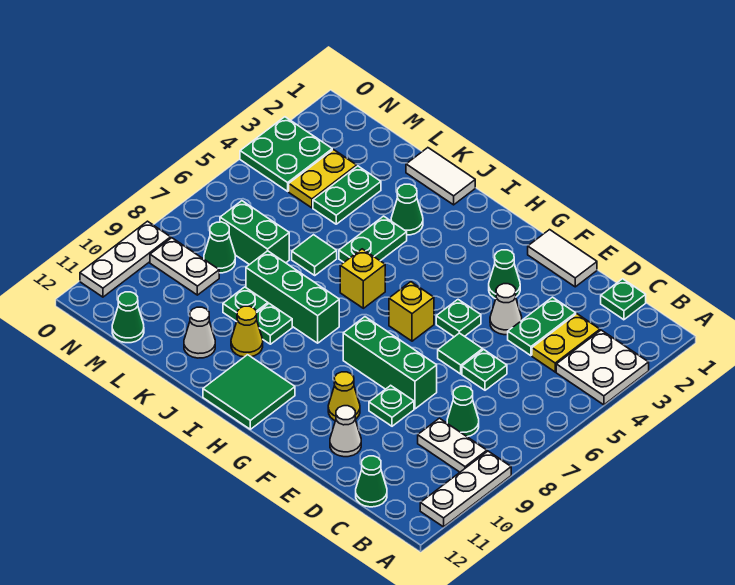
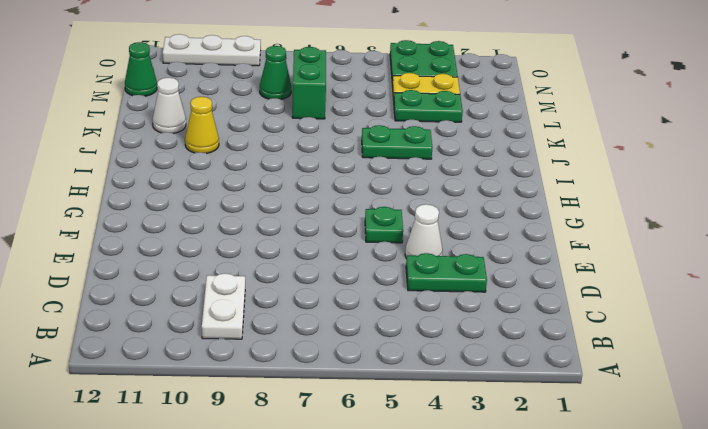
none -> white 2x2 plate [556,330,649,405]
none -> white 1x3 plate [420,451,511,527]
none -> green 1x1 plate [601,279,646,320]
none -> yellow 1x2 plate [532,314,600,372]

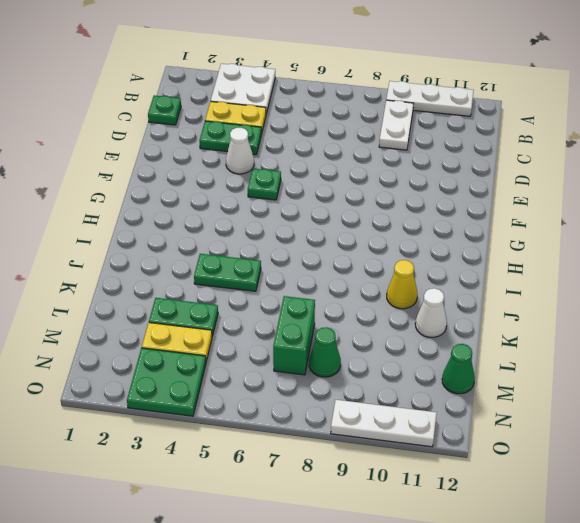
none -> green 1x1 cone [447,386,479,437]
none -> green 1x1 cone [356,456,387,507]
none -> green 1x1 plate [462,350,507,390]
none -> white 1x2 tile [528,230,597,287]

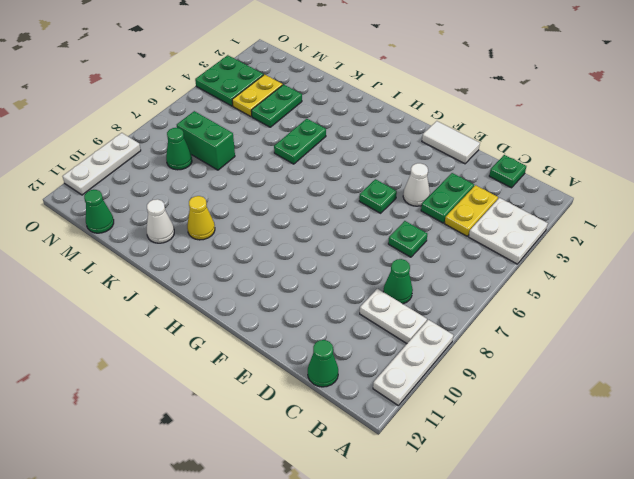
none -> green 1x1 tile [438,333,483,374]
none -> green 1x3 brick [343,317,437,409]
none -> green 1x1 plate [369,385,414,426]
none -> white 1x1 cone [330,406,361,457]

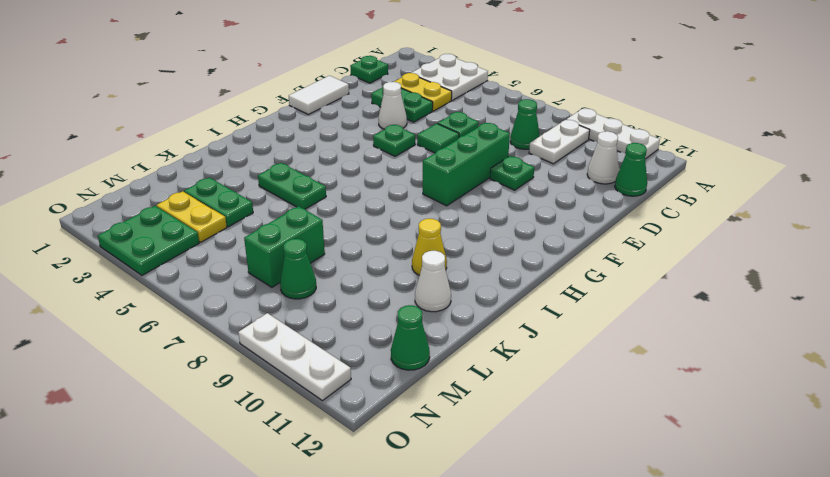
white 1x1 cone [587,131,619,184] -> white 1x1 cone moved to [330,406,361,457]
none -> green 1x1 cone [489,250,520,299]
none -> yellow 1x1 cone [328,372,360,421]
none -> yellow 1x1 brick [389,282,434,341]
none -> green 2x2 tile [203,355,295,429]

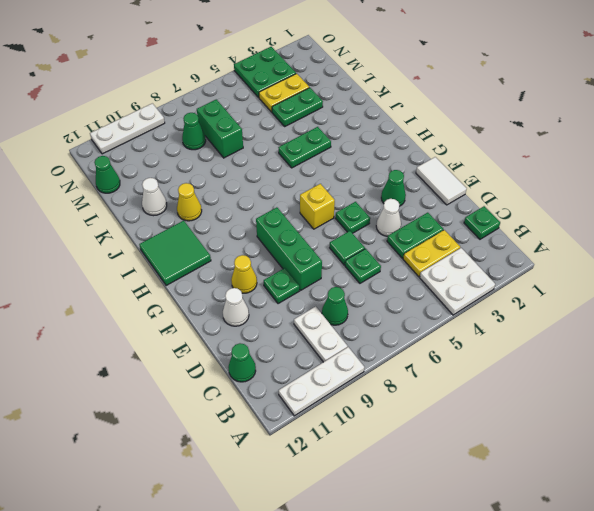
none -> yellow 1x1 brick [340,249,385,308]
none -> green 1x3 brick [246,251,339,343]
none -> white 1x2 tile [406,148,475,205]
none -> green 1x1 cone [391,184,423,235]

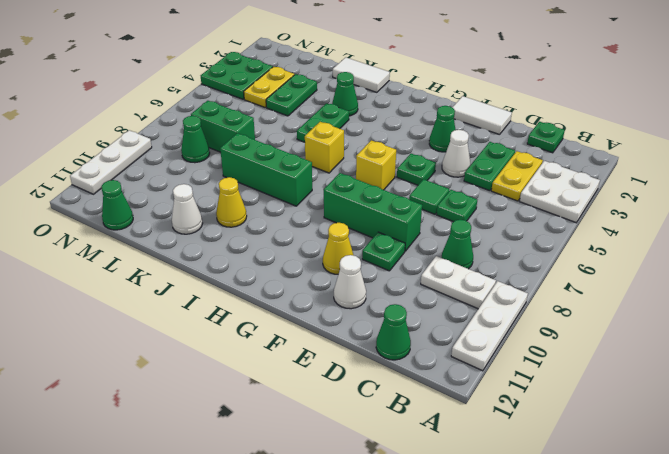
none -> green 2x2 tile [203,355,295,429]
none -> green 1x1 plate [257,304,292,344]
none -> green 1x1 tile [292,235,337,275]
none -> green 1x1 plate [223,287,268,322]

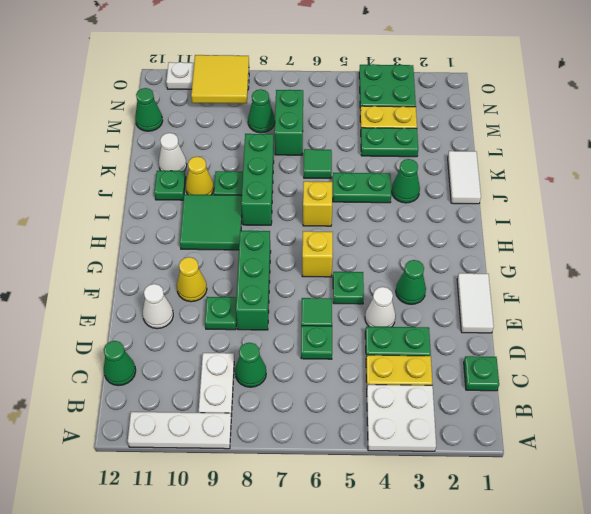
green 2x2 tile [180,195,242,250] -> green 2x2 tile moved to [203,355,295,429]
green 1x1 plate [154,171,186,200] -> green 1x1 plate moved to [223,287,268,322]
yellow 2x2 tile [191,55,249,104] -> none
none -> white 1x2 plate [150,238,219,295]

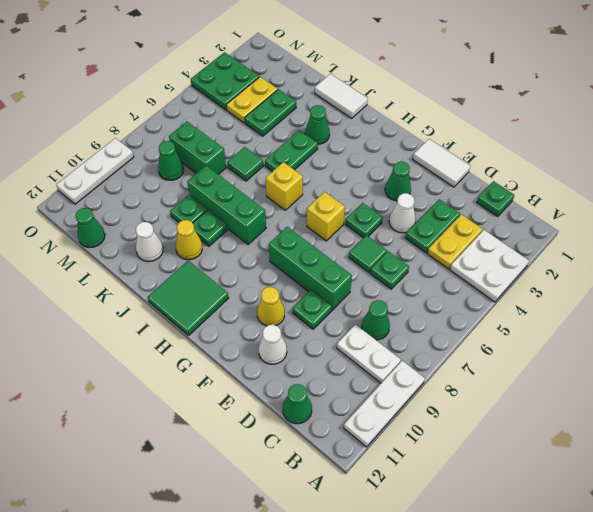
none -> white 1x2 plate [150,238,219,295]

